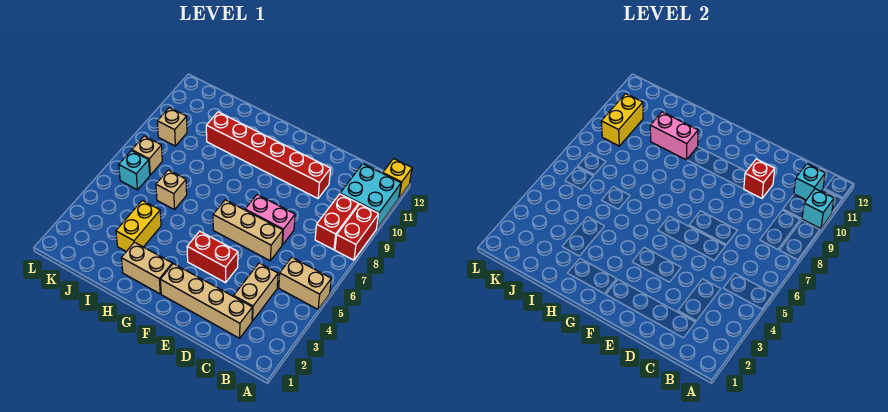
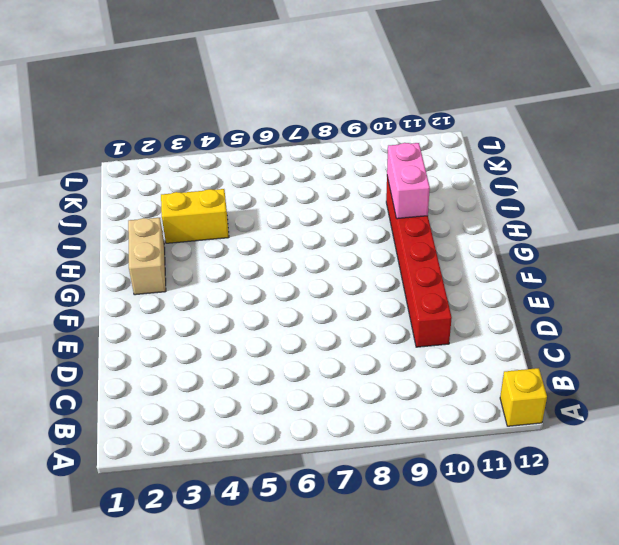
none -> tan 1x2 brick [279,257,331,309]
none -> red 1x2 brick [335,204,379,260]
none -> cyan 2x2 brick [340,164,401,228]

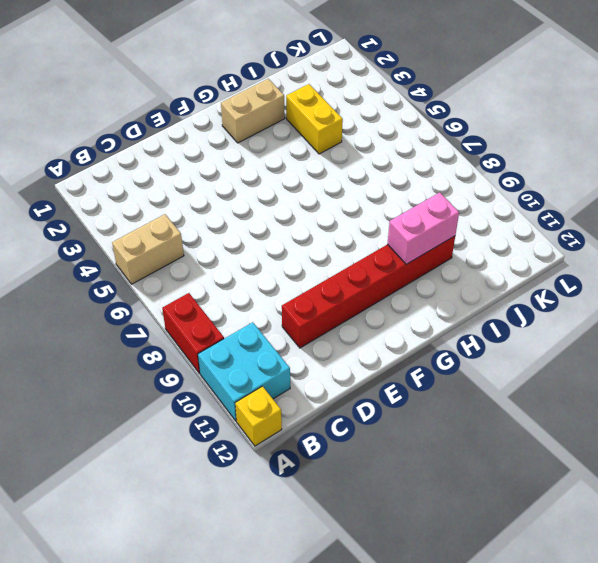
none -> red 1x2 brick [315,194,359,250]
none -> tan 1x4 brick [160,264,252,338]
none -> tan 1x2 brick [234,263,278,321]

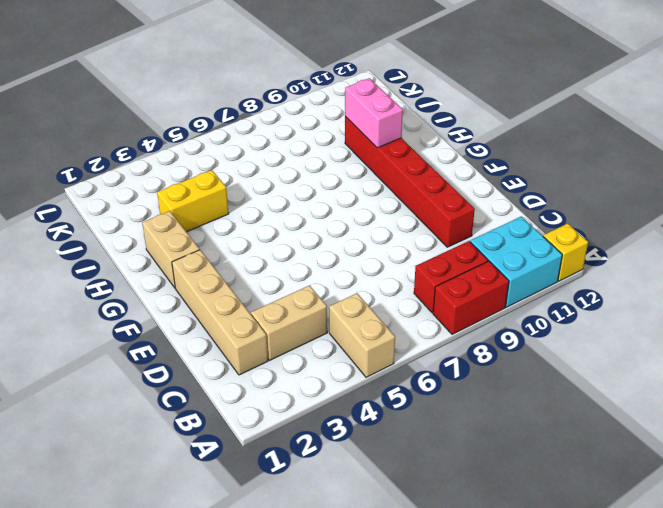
none -> tan 1x3 brick [213,200,283,261]
none -> pink 1x2 brick [245,195,295,245]
none -> red 1x2 brick [187,231,238,283]

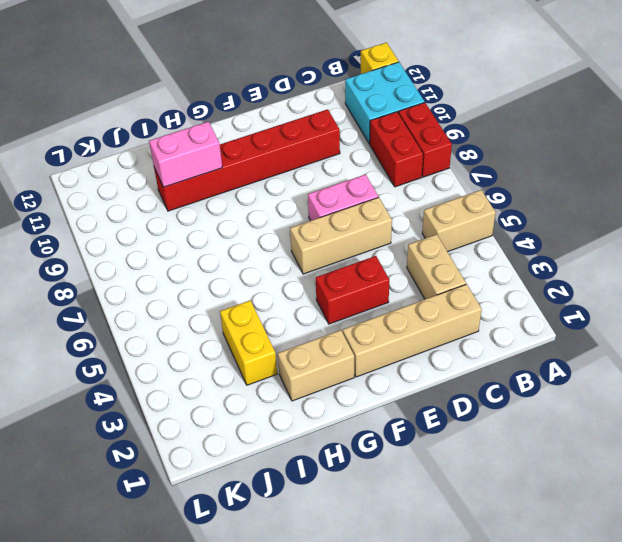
none -> tan 1x1 brick [156,170,187,210]
none -> cyan 1x1 brick [119,151,150,190]
none -> tan 1x1 brick [132,136,162,175]

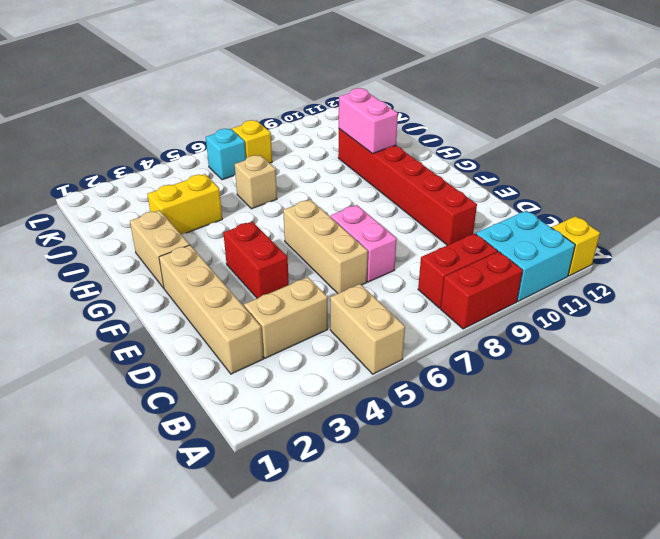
yellow 1x1 brick [232,120,272,163] -> tan 1x1 brick [132,136,162,175]
none -> tan 1x1 brick [157,108,187,146]
none -> cyan 1x1 brick [802,189,834,229]
none -> cyan 1x1 brick [794,164,825,200]

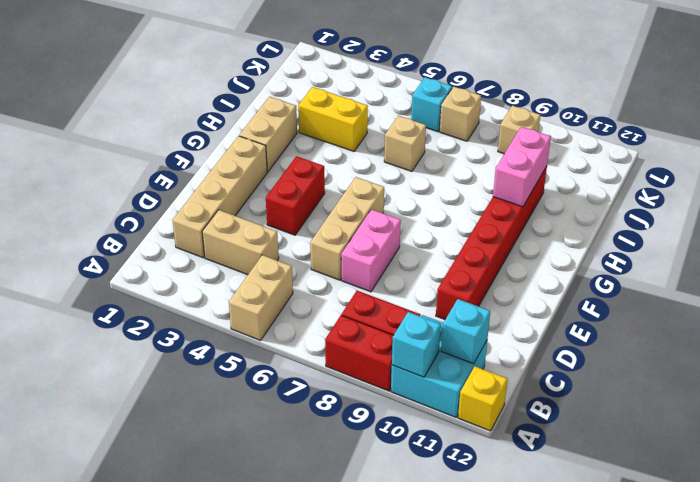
none -> red 1x1 brick [744,159,775,198]
none -> yellow 1x2 brick [601,94,643,146]

